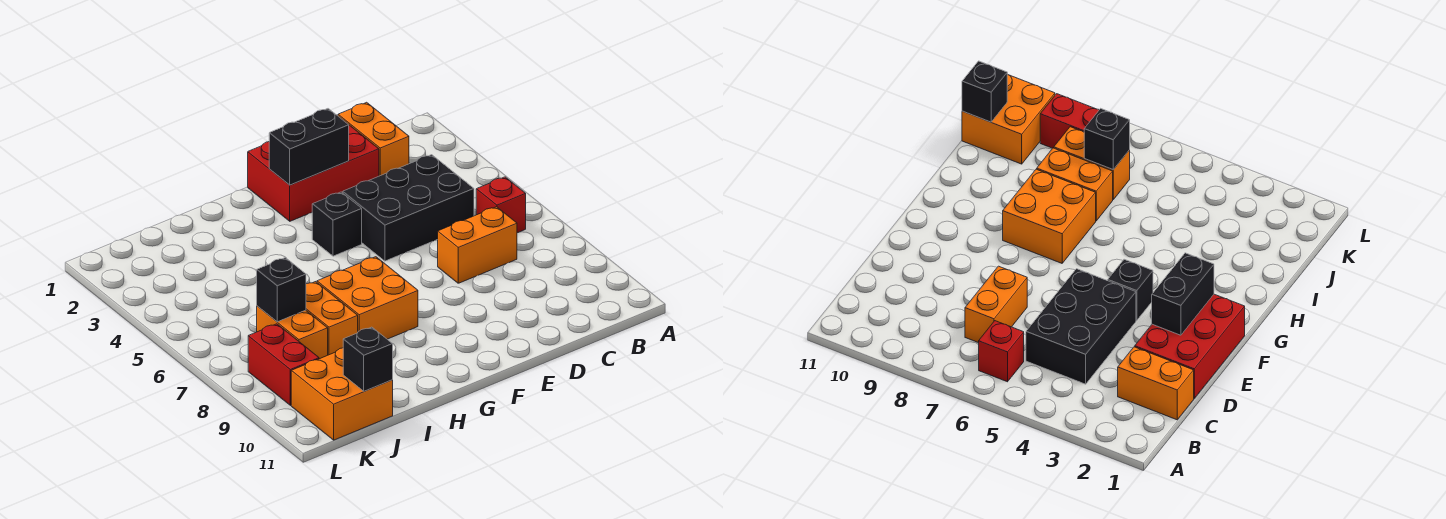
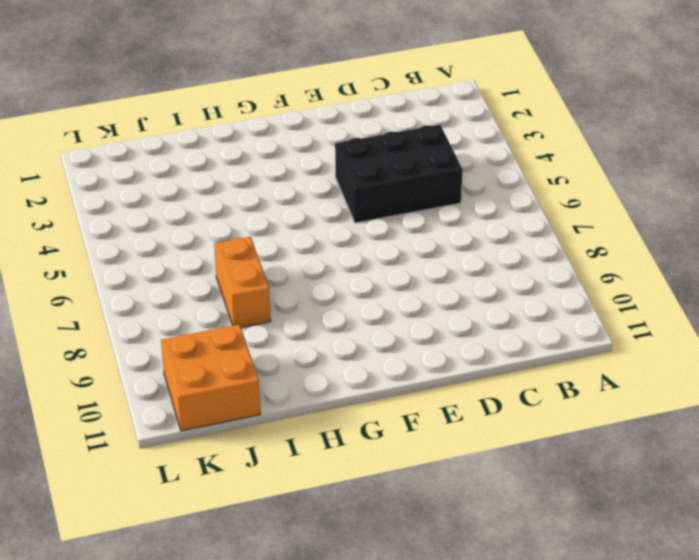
none -> red 1x1 brick [476,177,526,233]
none -> orange 1x2 brick [338,102,409,176]
none -> orange 1x2 brick [438,207,517,283]

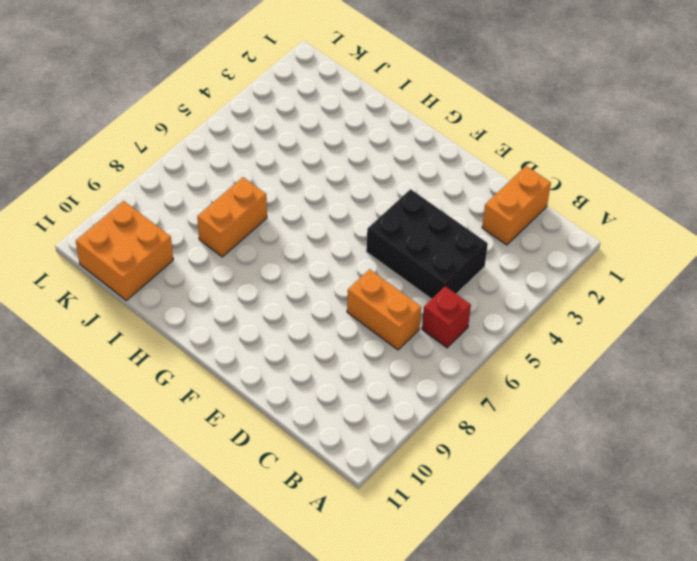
none -> red 2x3 brick [248,116,379,221]
none -> black 1x1 brick [312,192,362,256]
none -> orange 2x2 brick [317,257,418,339]

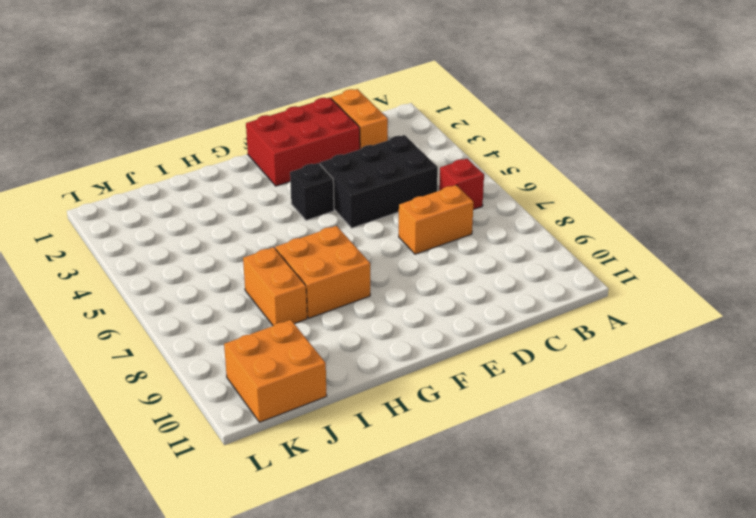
none -> orange 1x2 brick [257,306,328,359]
none -> red 1x2 brick [248,324,319,405]
none -> black 1x2 brick [269,109,349,185]

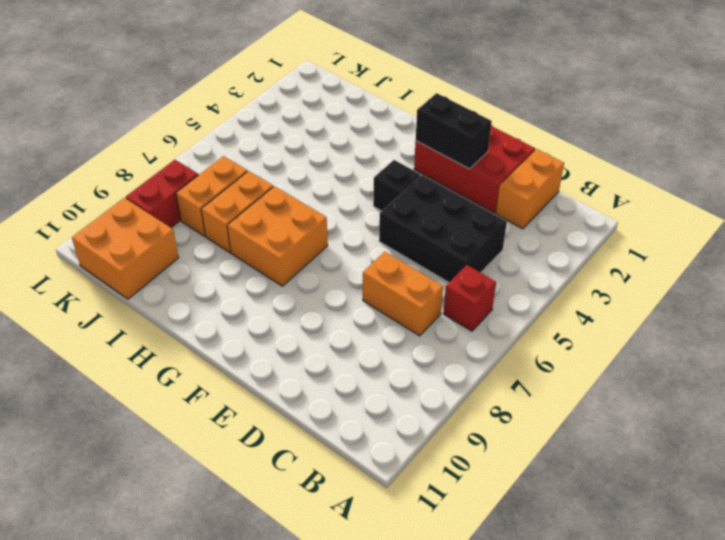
none -> black 1x1 brick [257,258,306,322]
none -> black 1x1 brick [343,327,393,391]

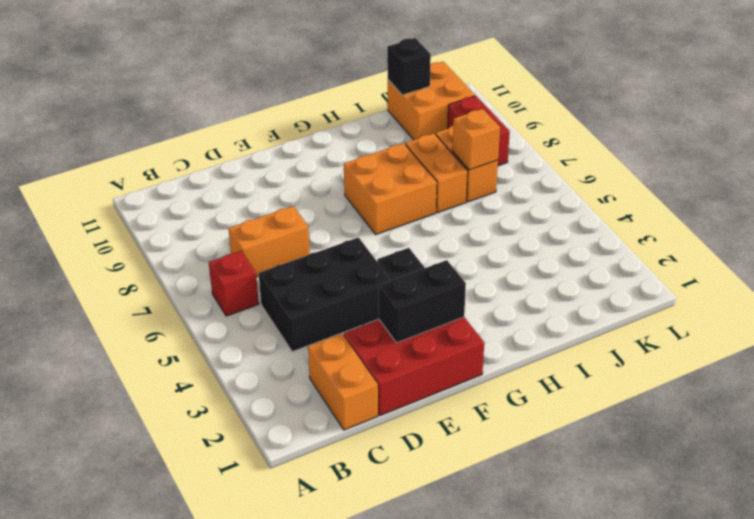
orange 1x1 brick [453,109,500,170] -> black 1x1 brick [257,258,306,322]

